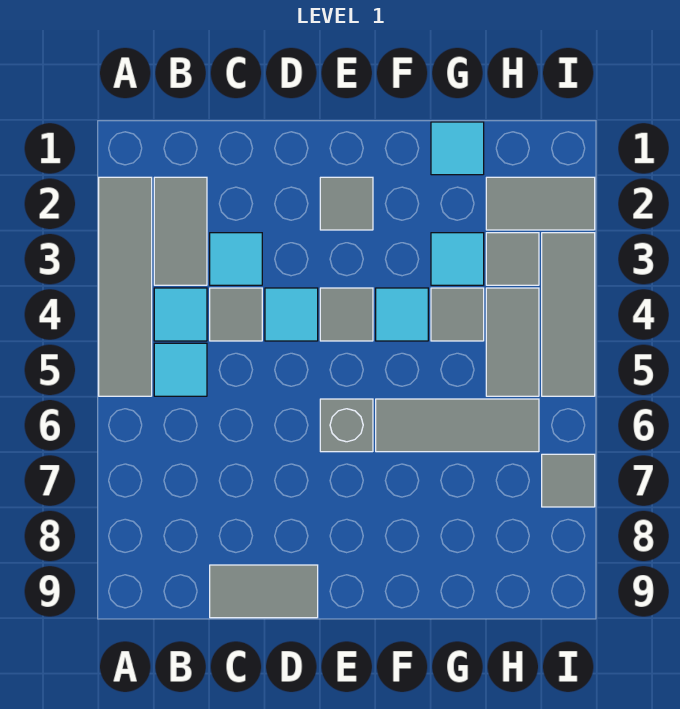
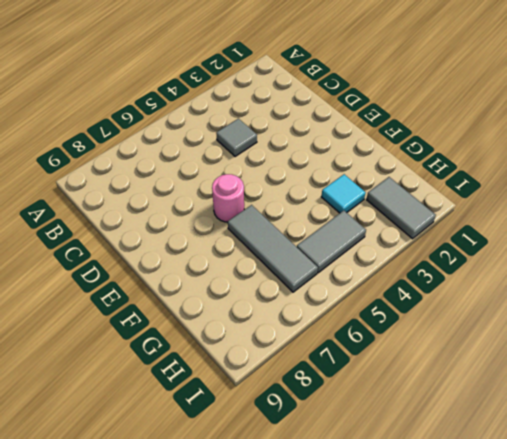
pink 1x1 round brick [212,174,244,222] -> grey 1x1 brick [320,399,373,452]
none -> grey 1x4 tile [99,177,152,396]
none -> grey 1x2 tile [154,177,207,285]
none -> cyan 1x1 tile [154,288,207,341]

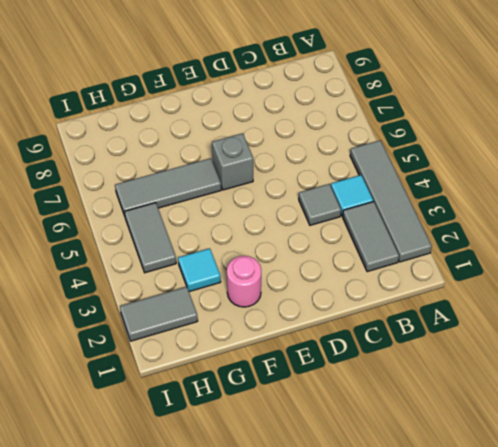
pink 1x1 round brick [227,256,261,307] -> none
none -> cyan 1x1 tile [154,343,207,396]
none -> cyan 1x1 tile [210,233,262,285]
none -> grey 1x2 tile [210,565,318,618]

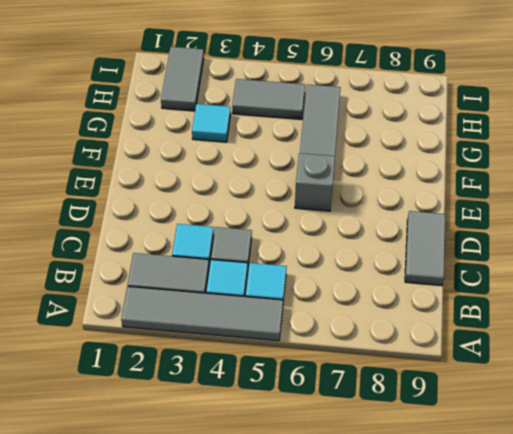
none -> cyan 1x1 tile [265,288,318,341]
none -> grey 1x1 tile [320,177,373,230]
none -> grey 1x1 tile [320,288,373,341]

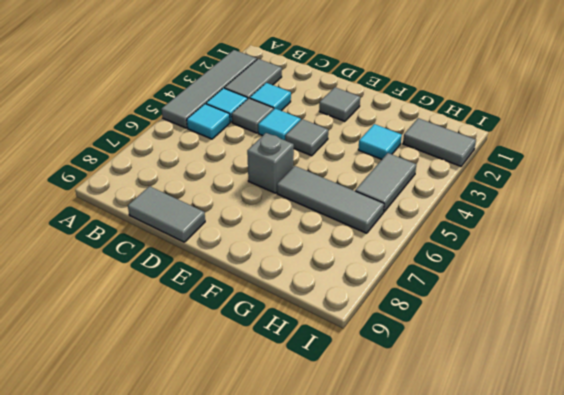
none -> cyan 1x1 tile [376,288,428,341]
none -> cyan 1x1 tile [431,122,484,175]
none -> grey 1x1 tile [431,288,484,341]

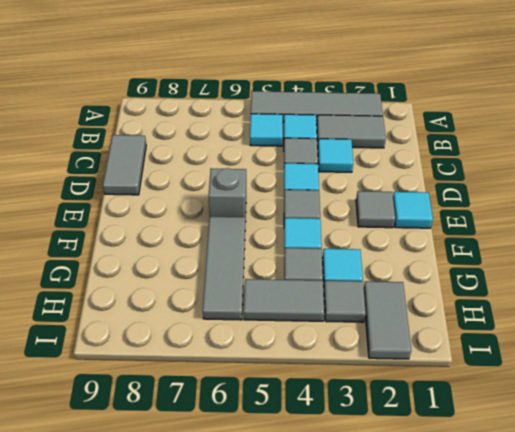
cyan 1x1 tile [393,192,433,228] -> cyan 1x1 tile moved to [431,122,484,175]
none -> grey 1x3 tile [542,233,595,396]
none -> grey 1x1 tile [542,454,595,507]

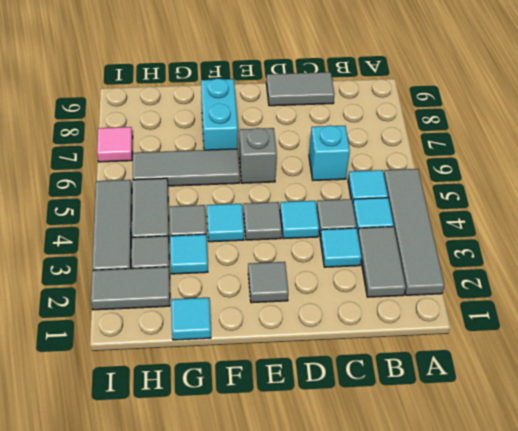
cyan 1x1 brick [309,125,350,180] -> none
cyan 1x2 brick [201,78,238,150] -> none
pink 1x1 tile [97,127,133,162] -> grey 1x1 tile [542,454,595,507]

